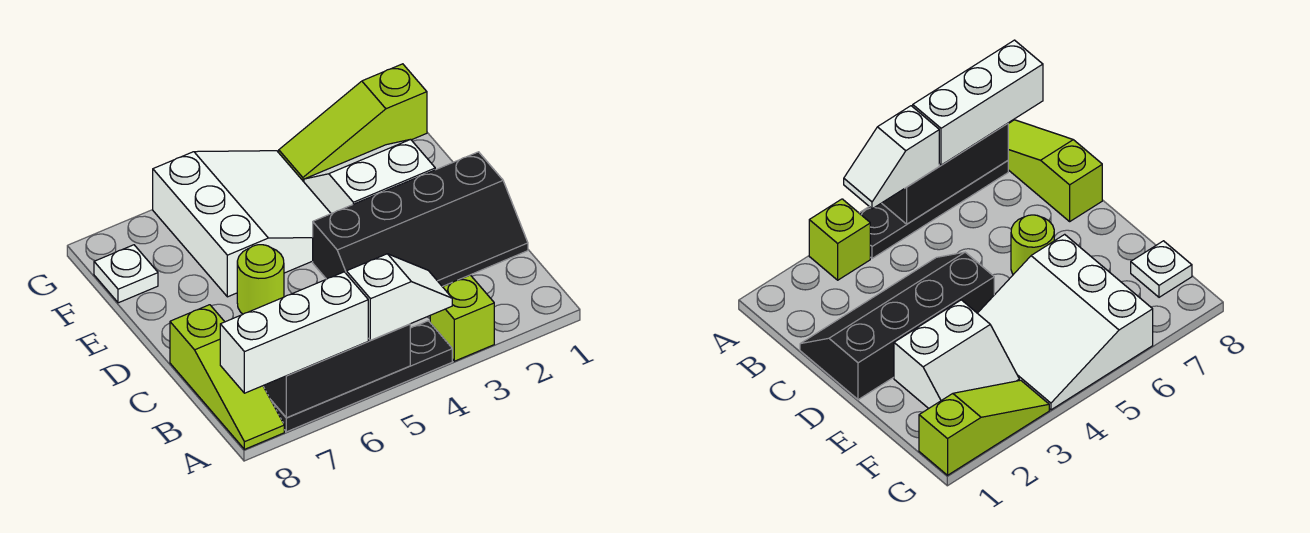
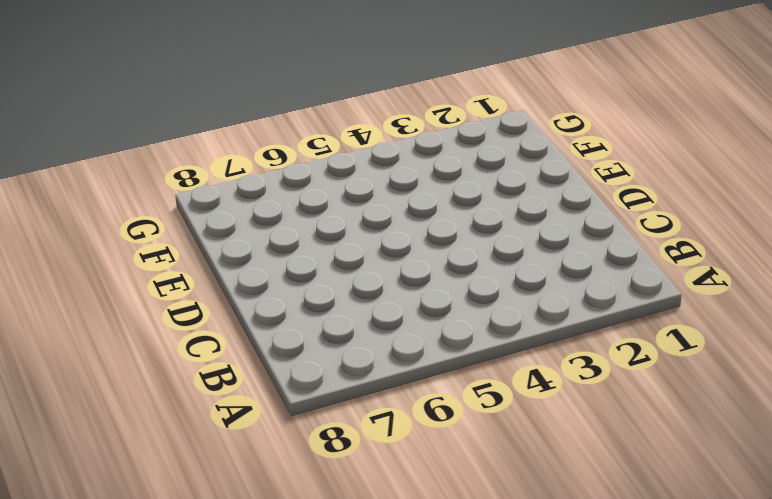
none -> lime 1x1 brick [430,275,494,361]
none -> black 1x4 plate [272,321,452,432]
none -> lime 1x3 slope [170,305,284,449]

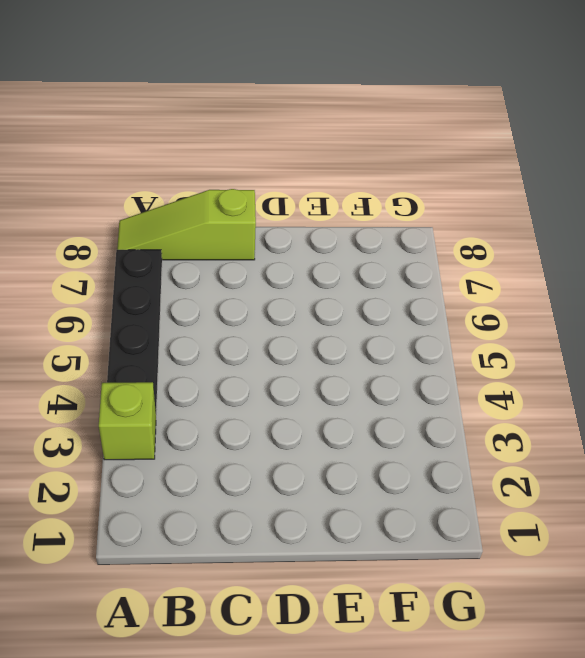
none -> black 2x4 slope [313,152,528,287]
none -> lime 1x1 round brick [237,245,284,314]
none -> white 2x2 slope [304,139,435,214]

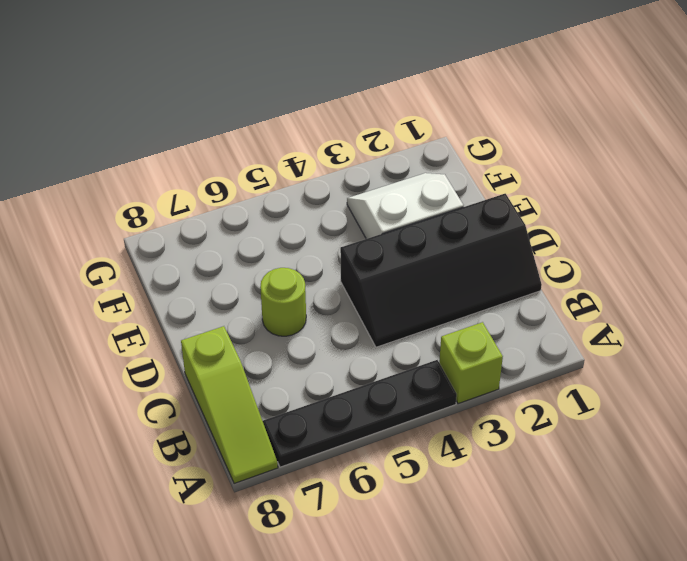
none -> white 3x3 slope [153,151,331,297]
none -> white 1x1 plate [94,245,158,303]
none -> lime 1x3 slope [279,64,427,182]

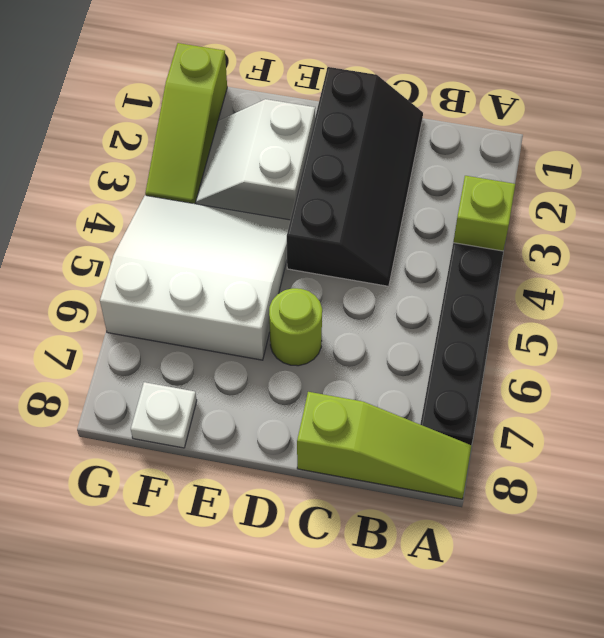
none -> black 1x3 brick [263,324,410,418]
none -> white 1x2 slope [346,254,452,340]
none -> white 1x3 brick [220,272,368,393]

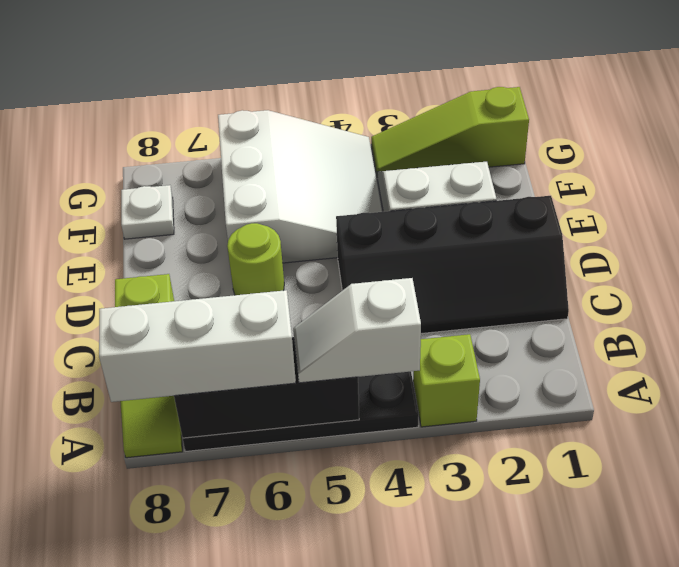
white 1x2 slope [293,278,421,383] -> white 1x2 slope turned to [346,254,452,340]

